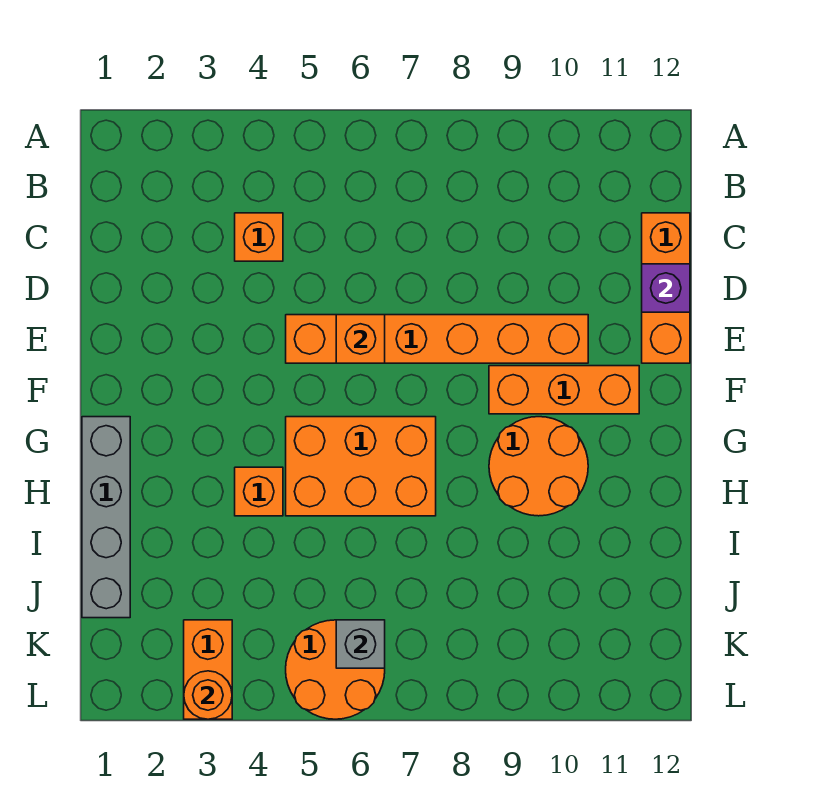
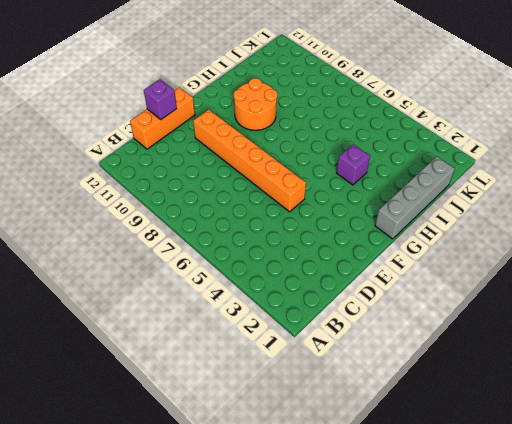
purple 1x1 brick [337,144,370,185] -> orange 1x1 brick [235,467,283,516]
none -> orange 1x1 brick [235,213,283,261]
none -> orange 1x3 brick [489,366,639,414]
none -> orange 2x3 brick [286,417,436,516]

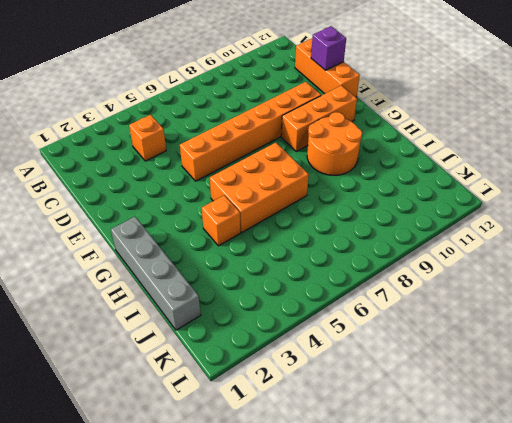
none -> orange 1x2 brick [184,620,232,719]
none -> orange 2x2 round brick [286,620,385,719]
none -> orange 1x1 brick [336,315,385,363]

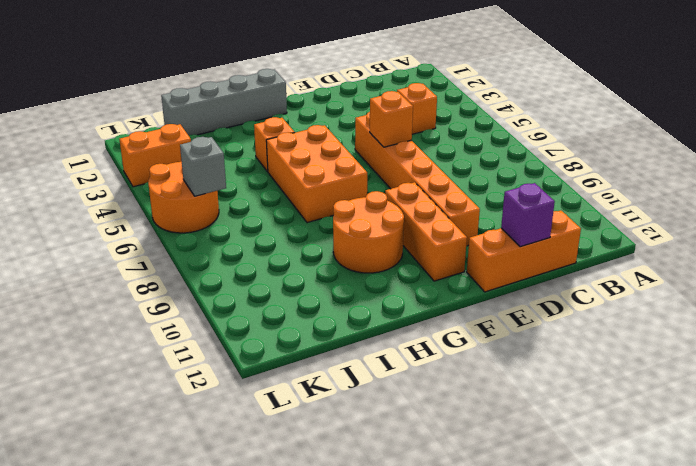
none -> orange 1x1 round brick [184,671,232,719]

